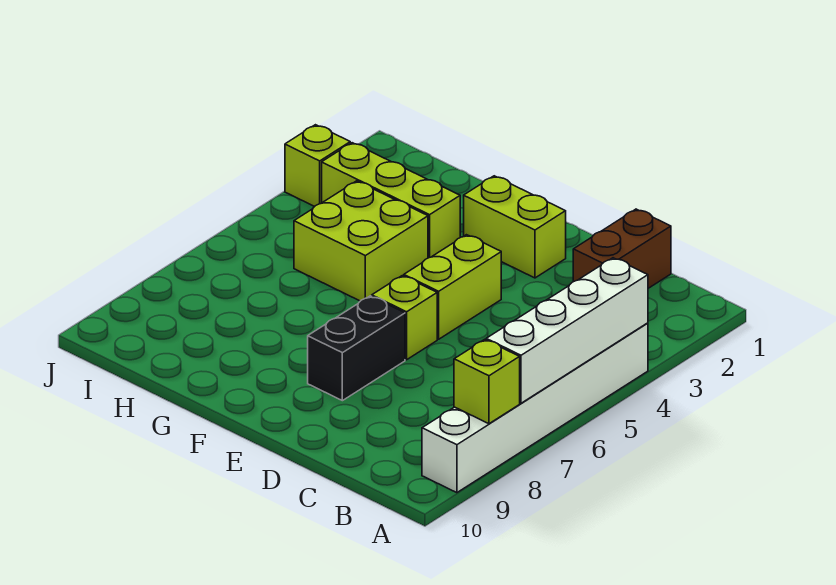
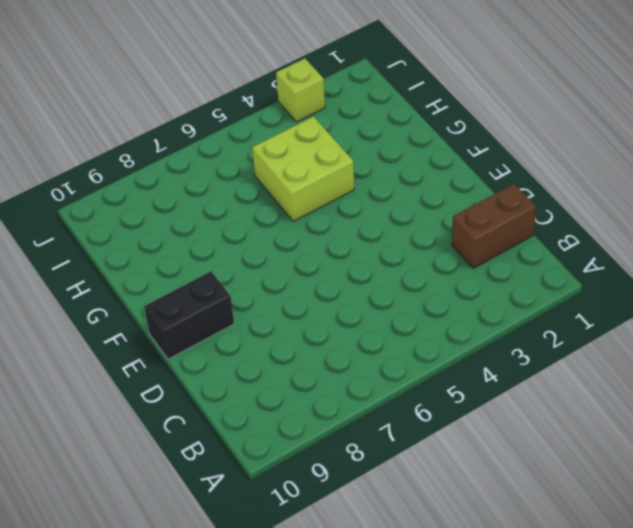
black 1x2 brick [144,271,234,359] -> black 1x2 brick moved to [308,296,405,401]
none -> white 1x6 brick [422,323,648,493]
none -> lime 1x2 brick [464,176,566,278]

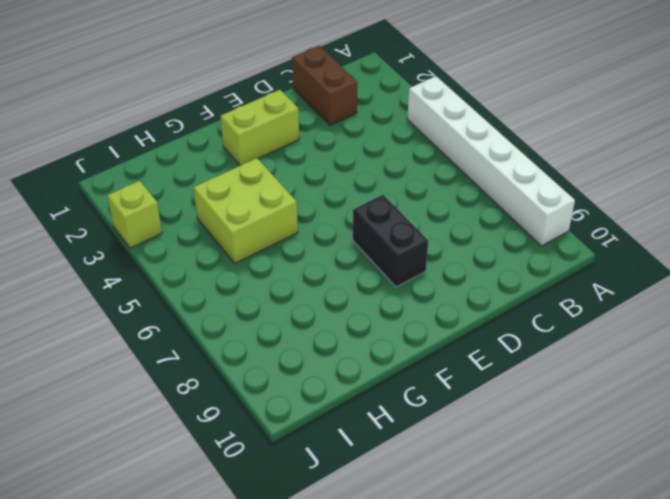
none -> lime 1x2 brick [404,235,501,339]
none -> lime 1x1 brick [372,276,437,360]

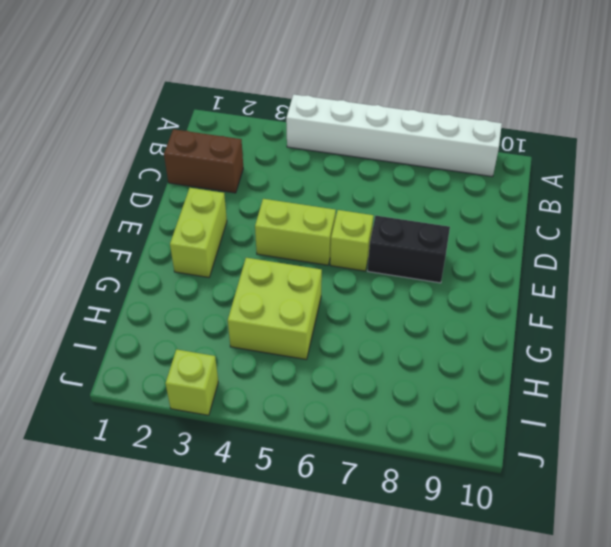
none -> lime 1x3 brick [322,143,460,258]
none -> white 1x4 brick [486,258,648,403]

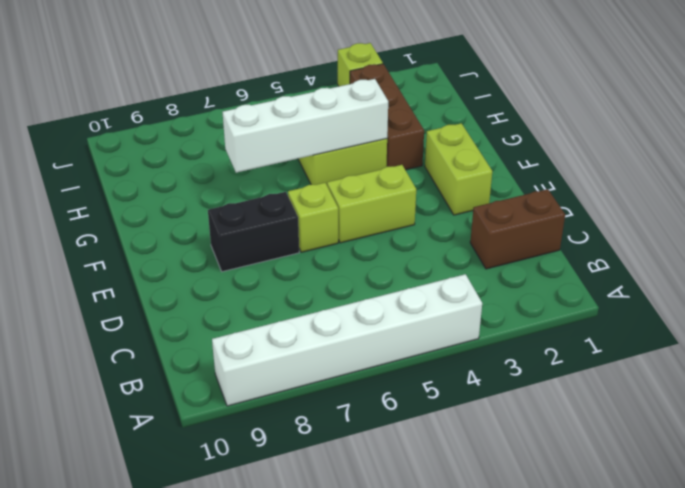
brown 1x3 brick [350,64,424,170] -> lime 1x3 brick [322,143,460,258]
white 1x4 brick [222,79,388,173] -> white 1x4 brick moved to [486,258,648,403]
none -> lime 1x1 brick [454,340,520,424]

